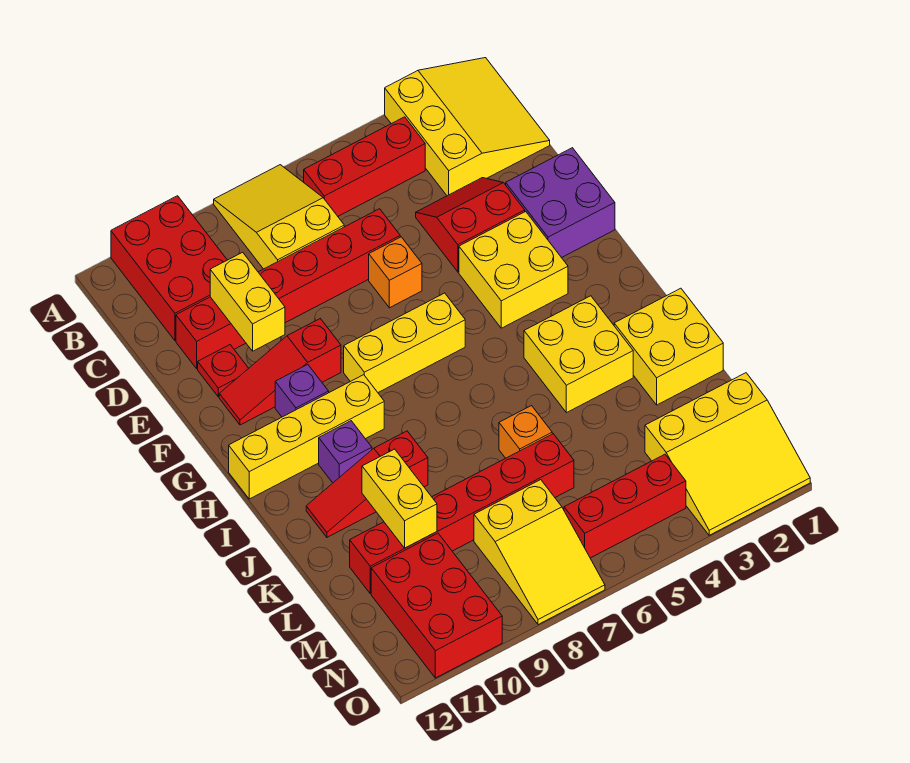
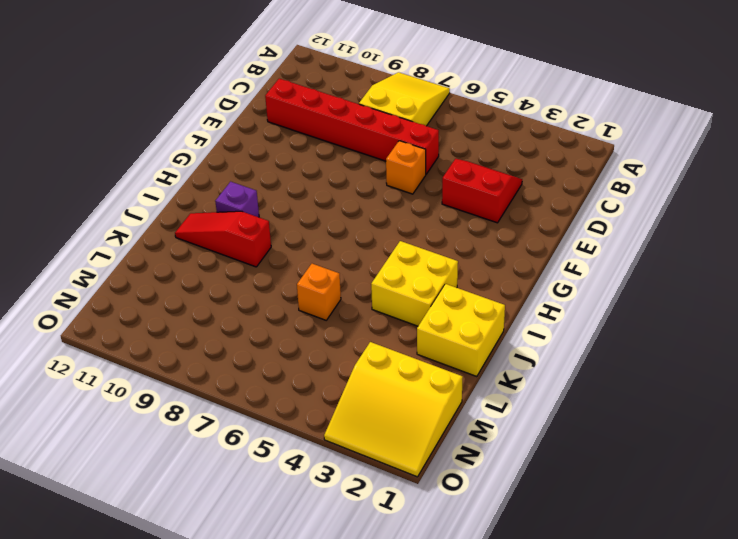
none -> yellow 3x3 slope [385,58,550,196]
none -> red 2x3 brick [111,196,227,341]
none -> red 1x3 brick [304,117,425,216]

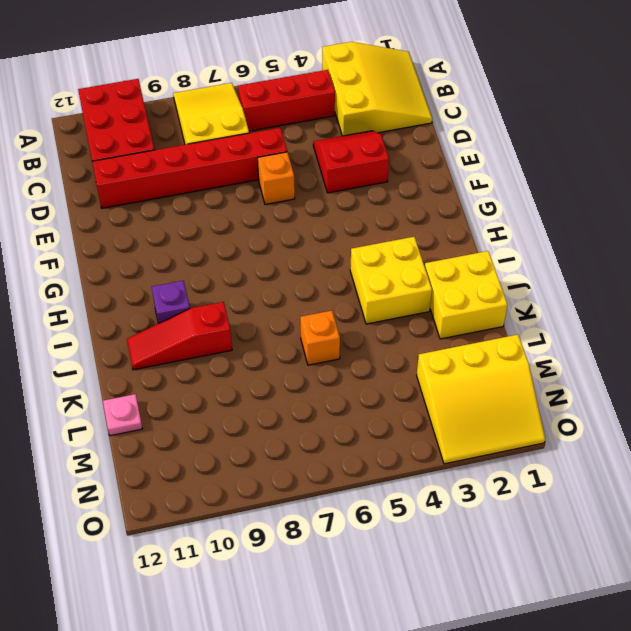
pink 1x1 plate [103,394,142,436] -> none
none -> purple 2x2 brick [506,148,615,258]
none -> red 1x1 plate [198,345,249,397]
none -> yellow 2x2 brick [459,211,568,328]

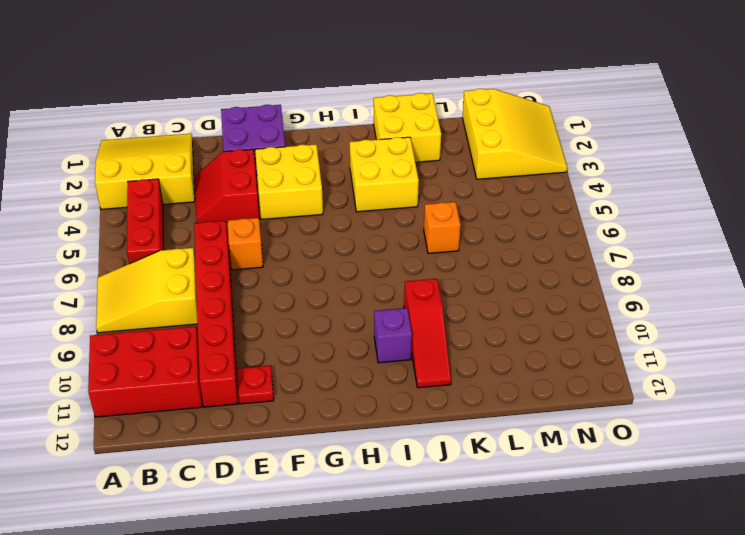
none -> red 1x3 slope [219,319,341,425]
none -> yellow 1x3 brick [344,293,465,392]
none -> purple 1x1 brick [275,364,329,417]

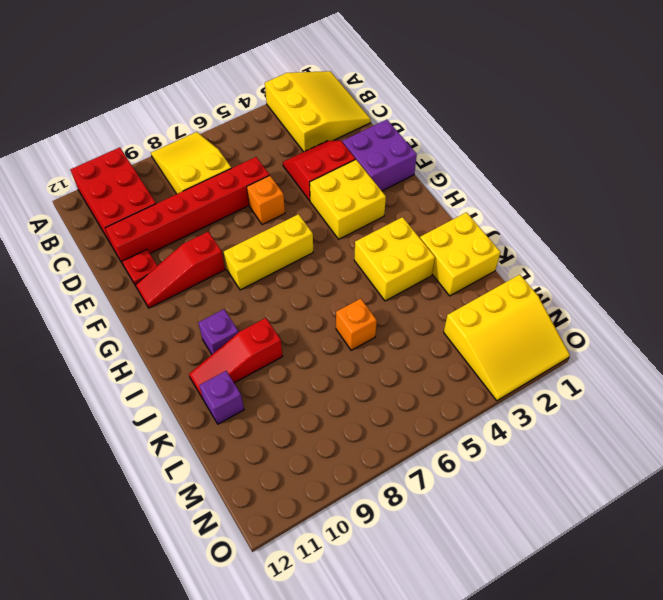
purple 1x1 brick [199,371,244,424] -> purple 1x1 brick moved to [275,364,329,417]
none -> red 1x3 brick [304,117,425,216]
none -> yellow 1x4 brick [229,375,384,499]
none -> red 1x6 brick [350,434,574,594]

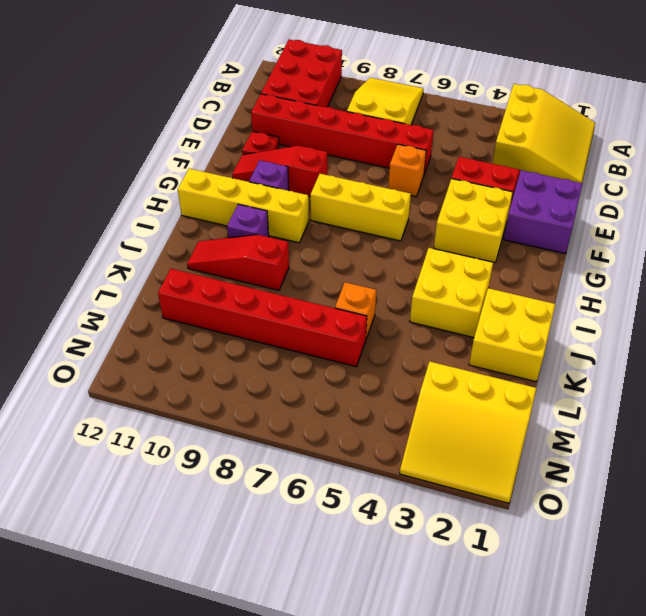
none -> red 1x3 brick [304,117,425,216]
none -> yellow 2x3 slope [474,480,605,625]
none -> red 2x3 brick [371,533,502,678]

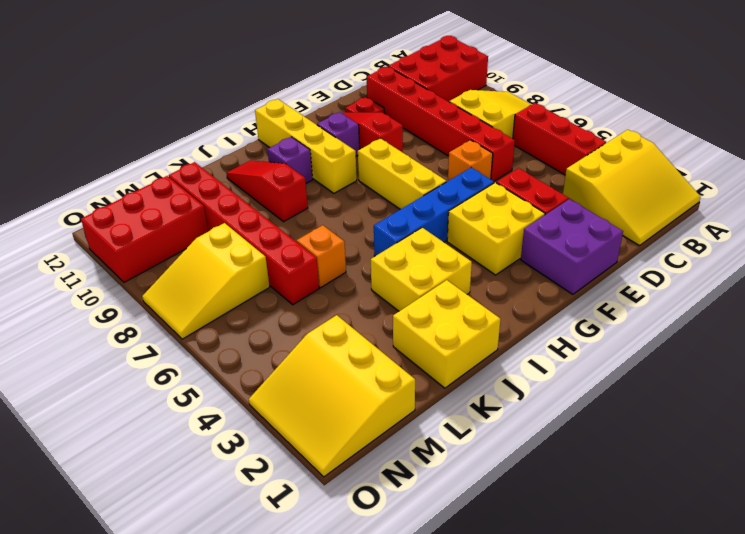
blue 1x4 brick [374,168,494,256] -> none
none -> red 1x3 brick [564,454,686,558]
none -> yellow 1x2 brick [210,252,285,351]
none -> yellow 1x2 brick [362,449,437,548]

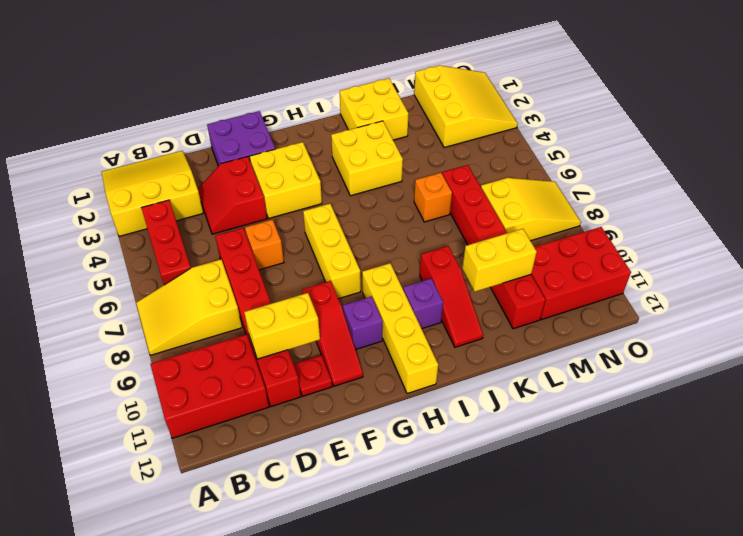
none -> red 1x3 brick [564,454,686,558]

